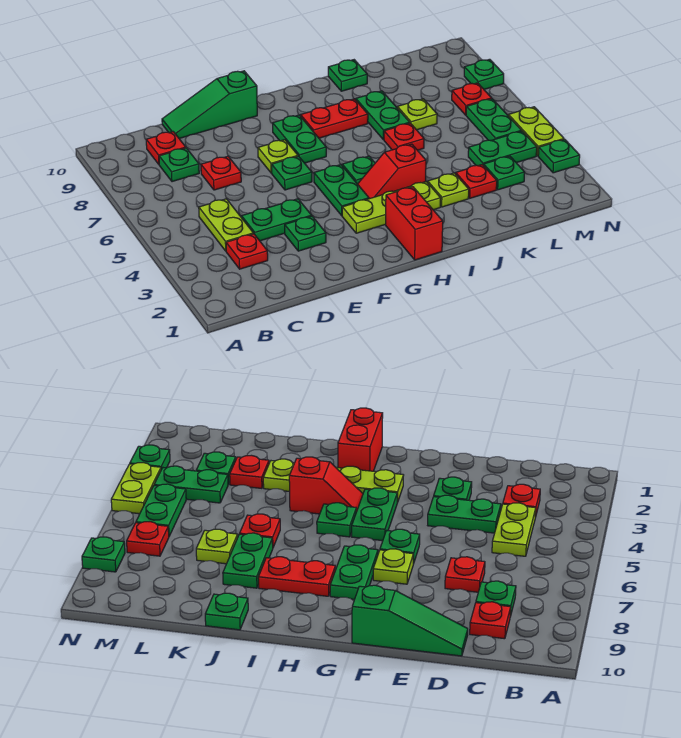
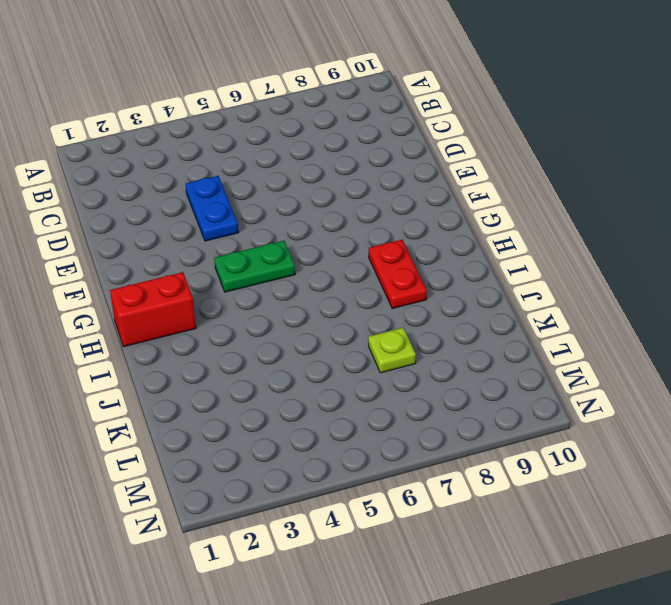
blue 1x2 plate [185,176,239,241] -> green 1x2 plate [242,199,312,241]
none -> red 1x1 plate [226,234,268,269]
none -> lime 1x2 plate [199,199,253,251]
none -> green 1x1 plate [159,148,199,182]
none -> red 1x1 plate [146,132,186,164]

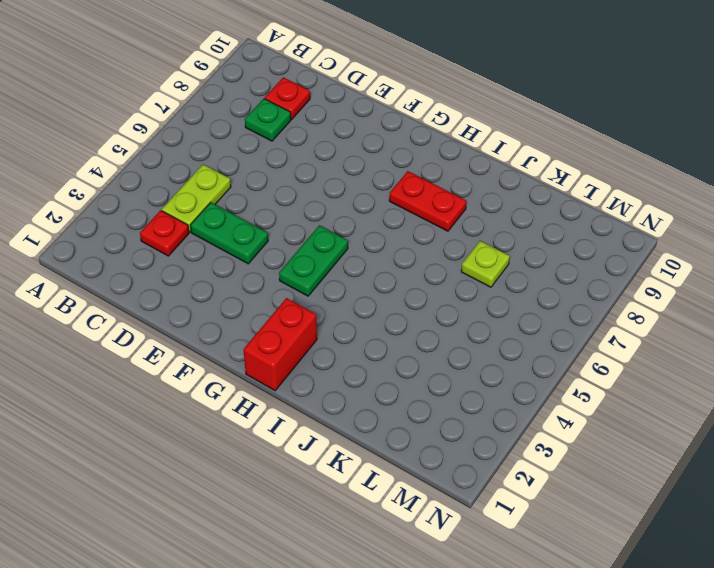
none -> red 1x1 plate [201,156,241,190]
none -> green 1x3 slope [162,71,257,139]
none -> green 1x1 plate [285,216,326,251]
none -> green 1x1 plate [272,156,312,190]

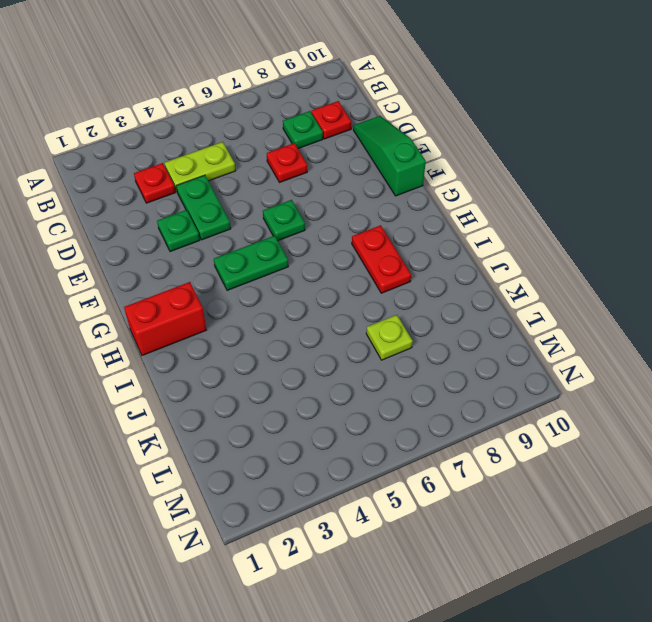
none -> lime 1x1 plate [258,140,298,173]
none -> lime 1x3 plate [342,182,441,233]
none -> green 1x2 plate [273,115,326,163]
none -> red 1x2 slope [358,144,426,199]

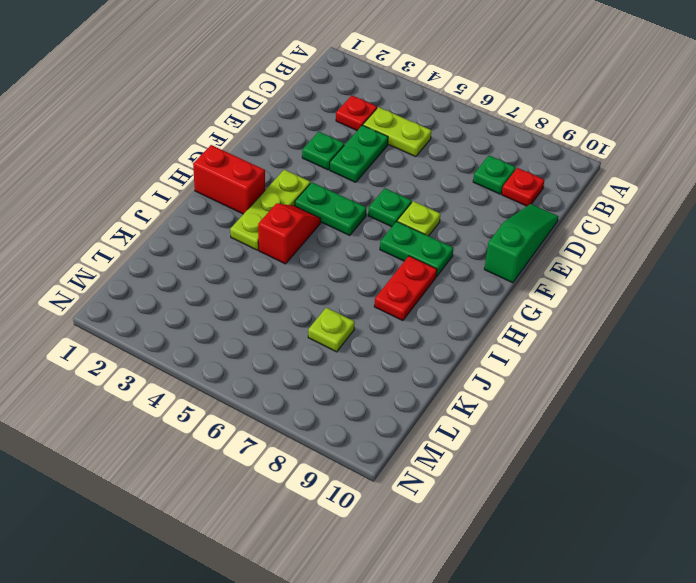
none -> red 1x1 plate [201,156,241,190]
none -> green 1x1 plate [342,156,375,184]
none -> lime 1x1 plate [427,173,469,207]
none -> red 1x1 plate [384,123,424,150]

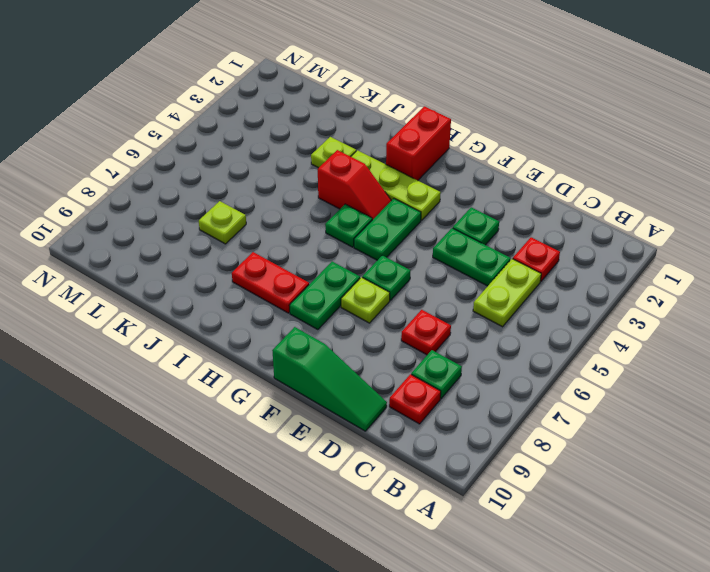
none -> red 1x1 plate [384,123,424,150]
none -> green 1x2 plate [356,91,410,140]
none -> green 1x1 plate [328,60,367,91]
none -> red 1x1 plate [456,165,497,198]

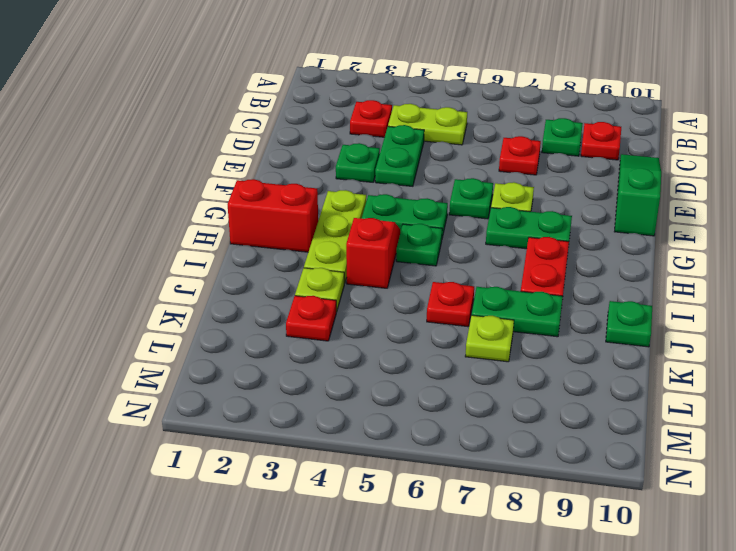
none -> green 1x1 plate [484,156,525,190]
none -> green 1x2 plate [468,131,537,166]
none -> green 1x2 plate [466,99,521,141]
none -> red 1x1 plate [452,83,492,115]

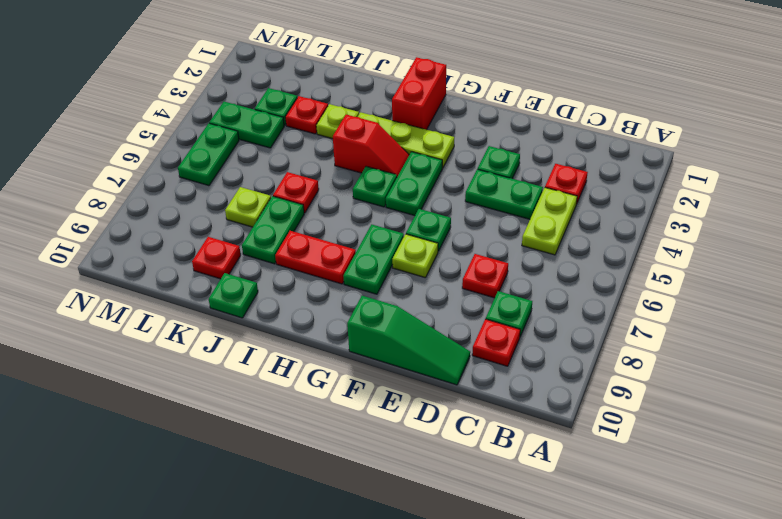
red 1x1 plate [192,237,241,279] -> red 1x1 plate moved to [452,83,492,115]
none -> green 1x1 plate [538,139,580,173]
none -> lime 1x2 plate [508,107,564,156]
none -> green 1x1 plate [464,59,504,89]

